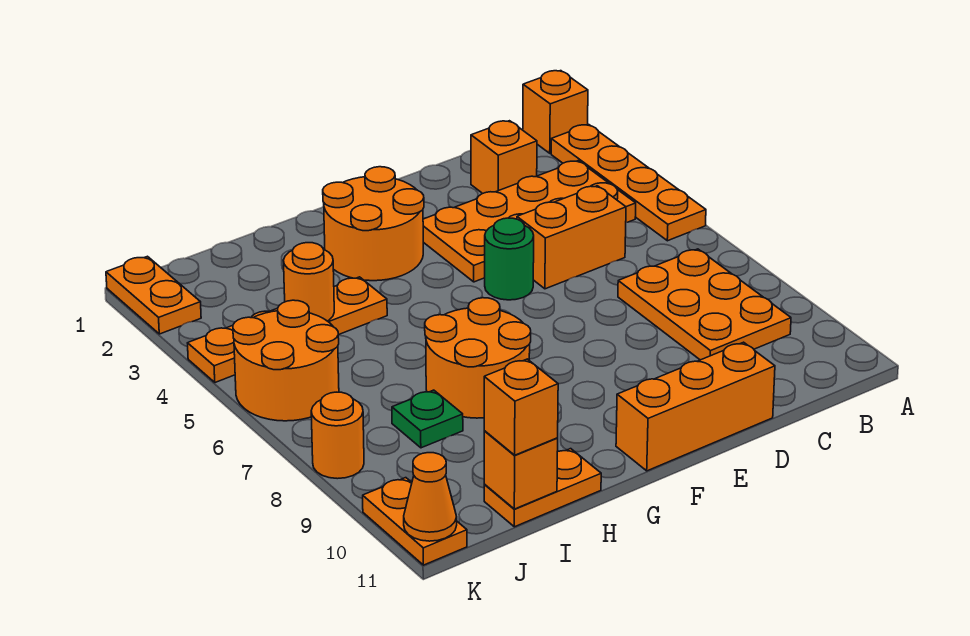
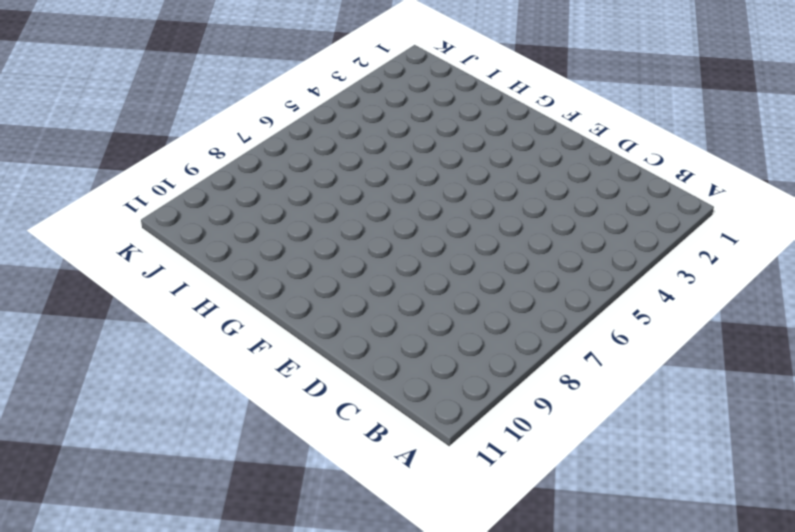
none -> orange 1x1 brick [523,71,588,153]
none -> orange 1x4 plate [551,125,706,241]
none -> orange 2x4 plate [423,161,636,282]

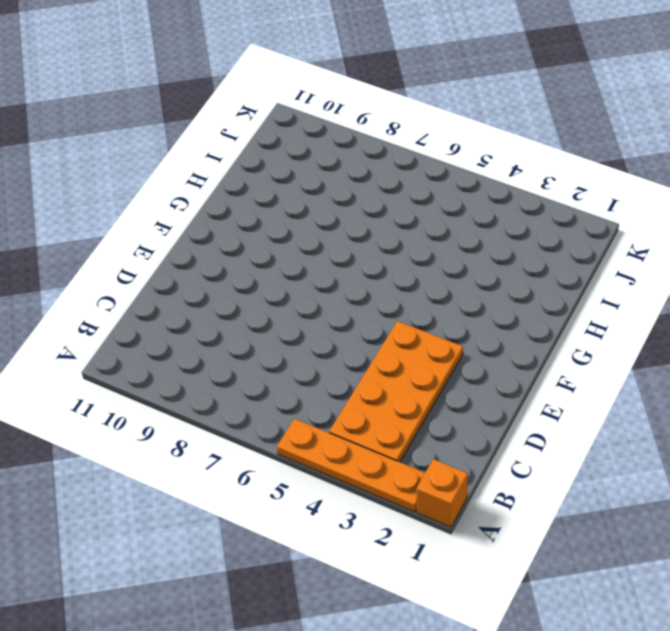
none -> orange 2x3 plate [618,249,791,360]
none -> orange 1x1 brick [471,121,537,194]
none -> orange 1x2 brick [517,186,626,289]

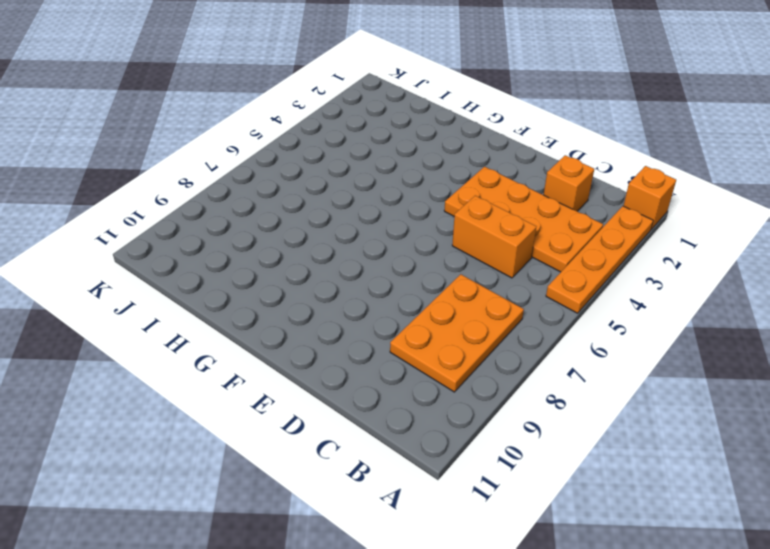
none -> orange 1x3 brick [616,342,775,471]
none -> green 1x1 round brick [485,218,534,300]
none -> orange 2x2 round brick [323,167,424,281]

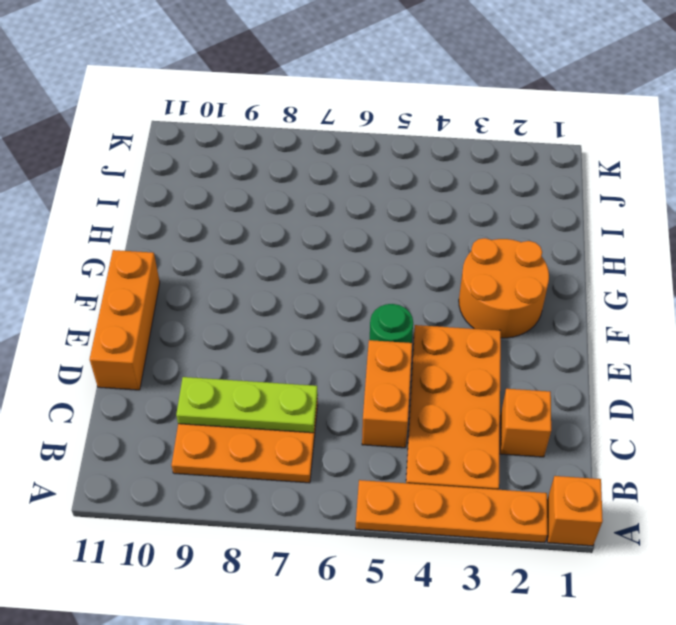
lime 1x3 plate [176,377,318,433] -> none
none -> orange 2x2 round brick [425,298,531,418]
none -> orange 1x4 plate [188,277,387,382]
none -> orange 1x2 plate [484,449,601,527]

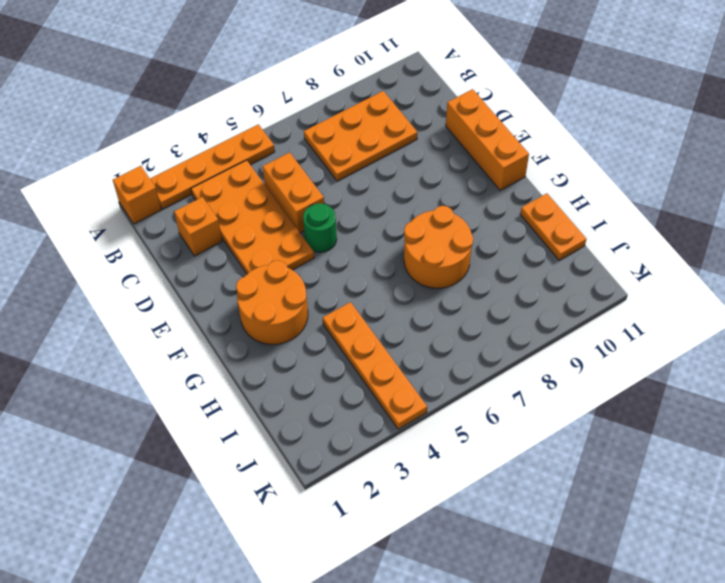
none -> green 1x1 plate [392,390,463,448]
none -> orange 2x2 round brick [233,300,339,421]
none -> orange 1x2 plate [106,256,201,334]

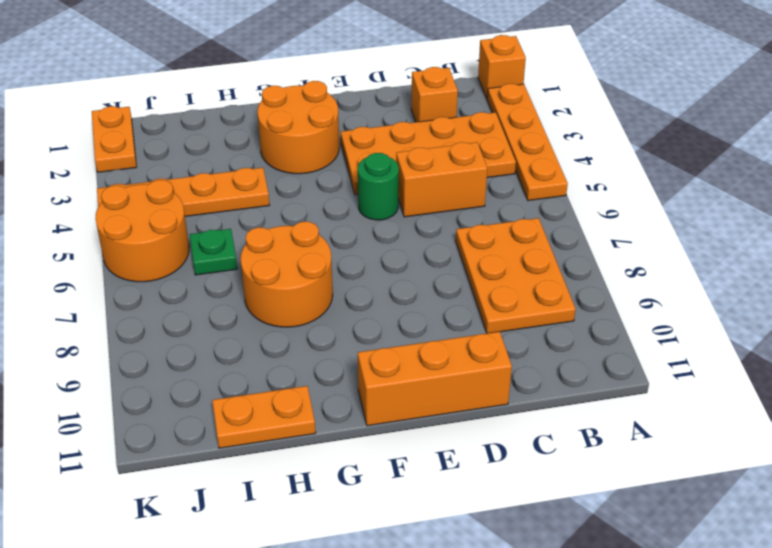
green 1x1 plate [190,229,237,275] -> green 1x1 plate moved to [392,390,463,448]
none -> orange 1x1 round brick [311,392,364,479]
none -> orange 1x2 plate [363,478,467,565]
none -> orange 1x1 round brick [283,243,334,321]

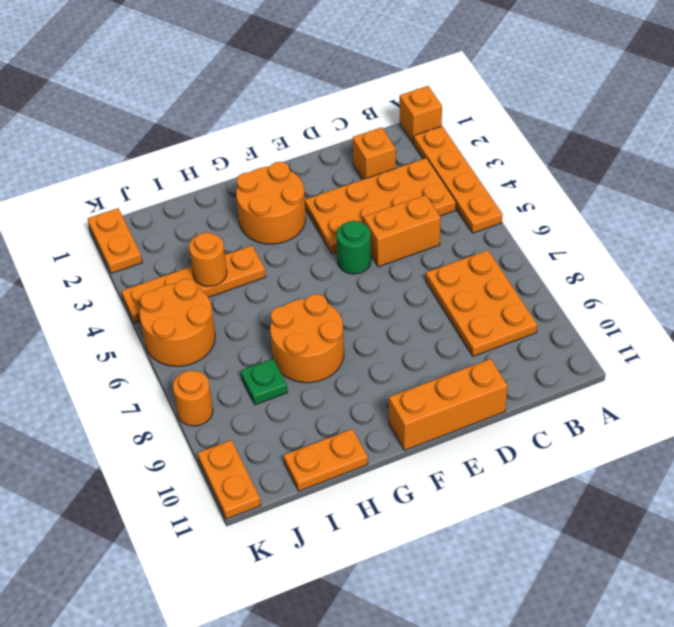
none -> orange 1x1 brick [484,431,558,509]
none -> orange 1x1 cone [404,453,457,541]
none -> orange 1x1 brick [484,359,558,455]

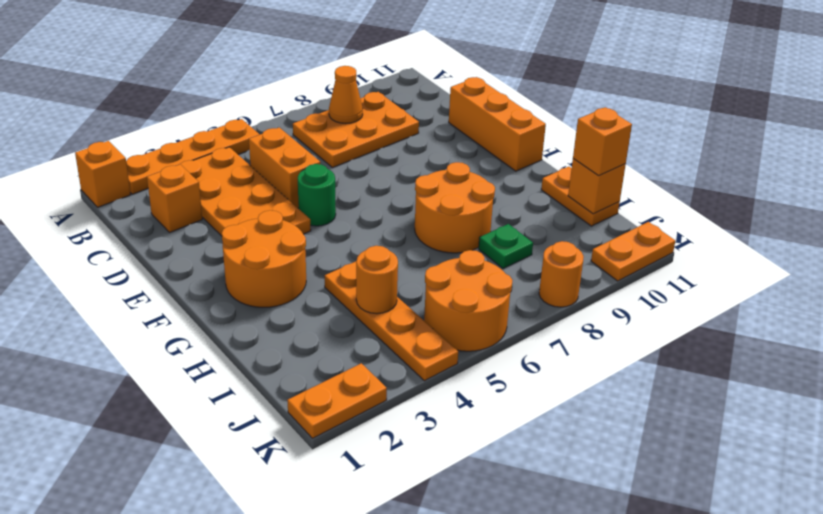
orange 1x1 cone [329,66,363,124] -> orange 1x1 cone moved to [404,453,457,541]

